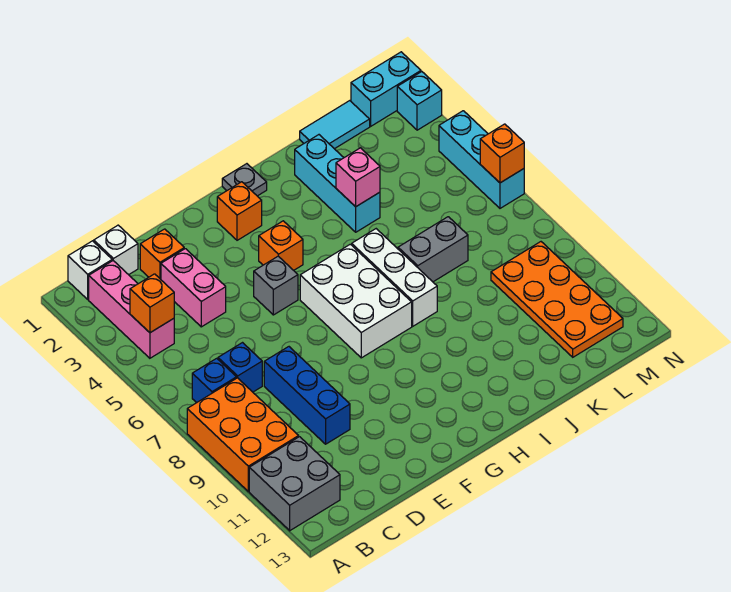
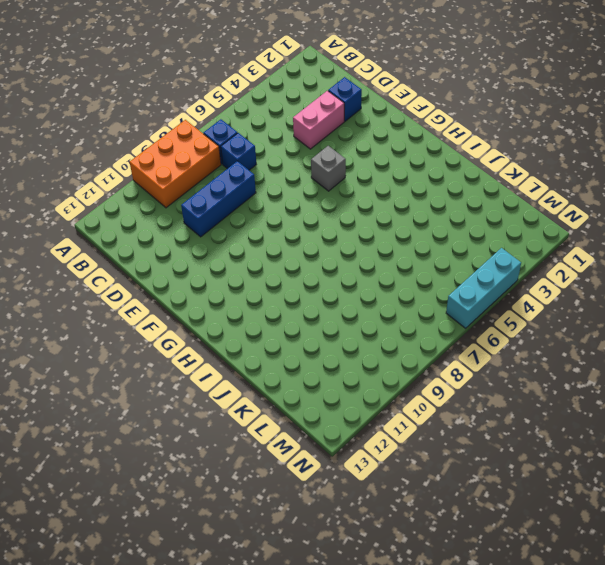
blue 1x1 brick [328,77,362,121] -> orange 1x1 brick [140,229,184,279]
none -> grey 2x2 brick [249,437,340,531]
none -> white 1x1 brick [68,241,112,299]
none -> pink 1x3 brick [89,261,174,358]

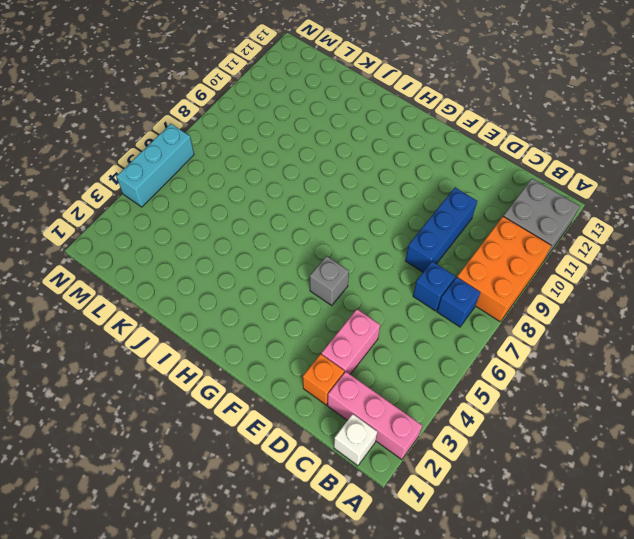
pink 1x3 brick [327,372,422,460] -> pink 1x3 brick turned to [89,261,174,358]
none -> white 1x1 brick [94,225,138,275]
none -> orange 1x1 brick [217,182,262,240]
none -> orange 1x1 brick [259,221,303,270]

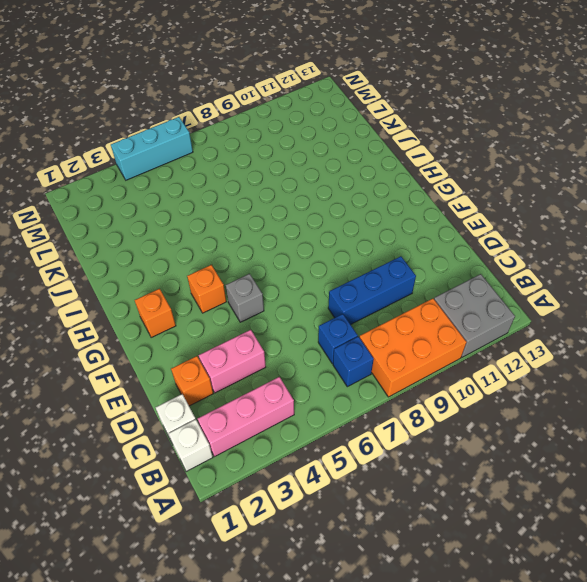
none -> white 2x3 brick [300,244,412,358]
none -> grey 1x1 plate [222,164,267,196]
none -> white 1x3 brick [352,229,437,326]

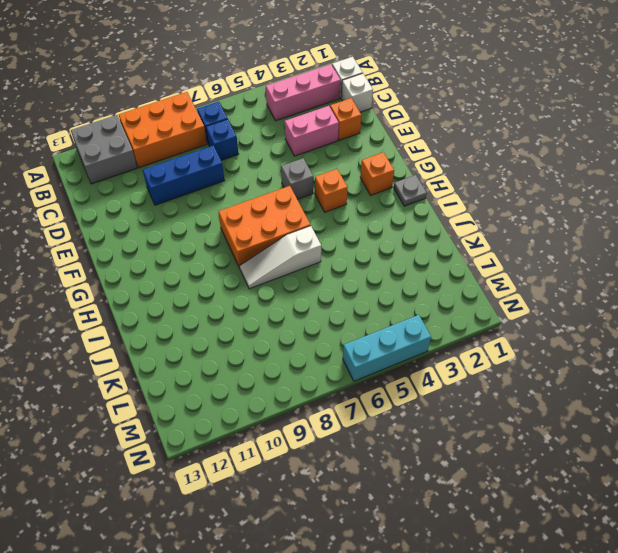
orange 2x3 brick [218,186,310,268] -> white 2x3 brick [300,244,412,358]
white 1x3 slope [240,226,321,289] -> white 1x3 brick [352,229,437,326]
none -> cyan 1x3 brick [295,135,380,232]
none -> grey 1x2 brick [398,217,468,282]
none -> cyan 1x2 tile [300,101,370,149]

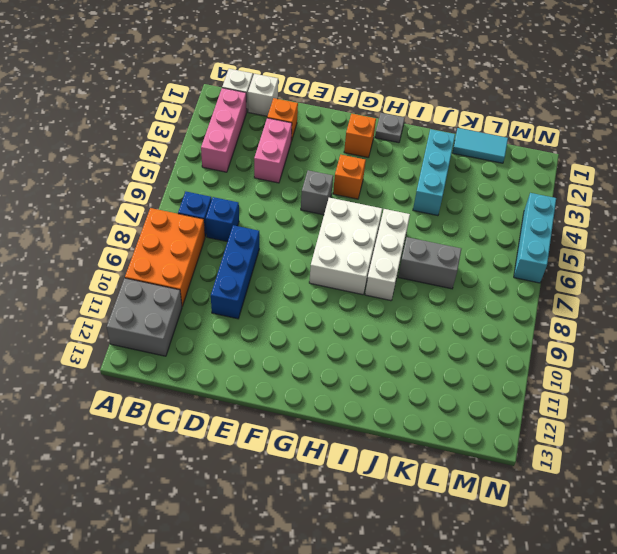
none -> orange 2x4 plate [491,242,623,357]
none -> cyan 1x2 brick [351,52,421,126]
none -> cyan 1x1 brick [397,72,442,130]

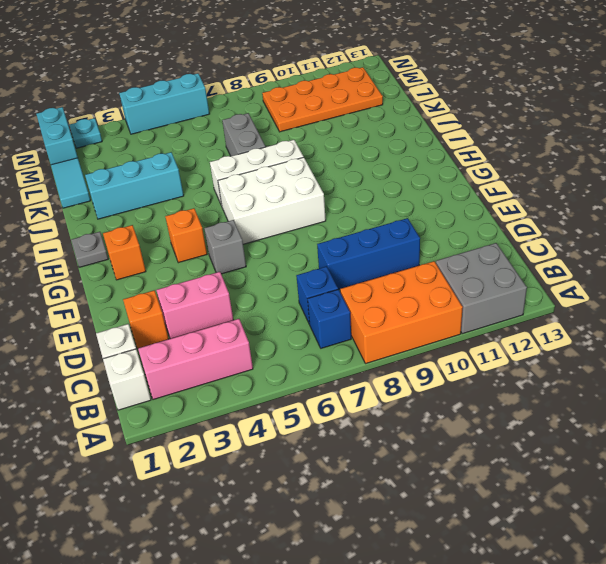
cyan 1x1 plate [69,118,102,148] -> cyan 1x1 brick [397,72,442,130]
none -> orange 1x1 brick [130,274,174,333]
none -> pink 1x1 brick [336,148,380,207]
none -> orange 1x1 brick [480,124,524,183]

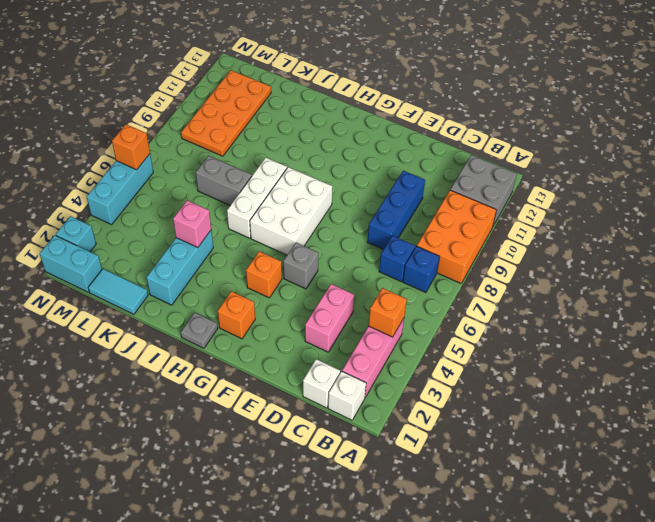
none -> orange 1x1 brick [140,229,184,279]

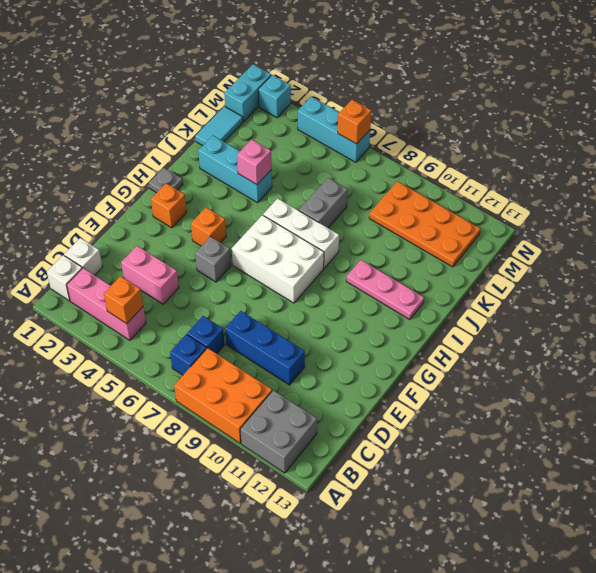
pink 1x3 plate [346,260,424,320] -> none
none -> orange 1x1 brick [140,229,184,279]

